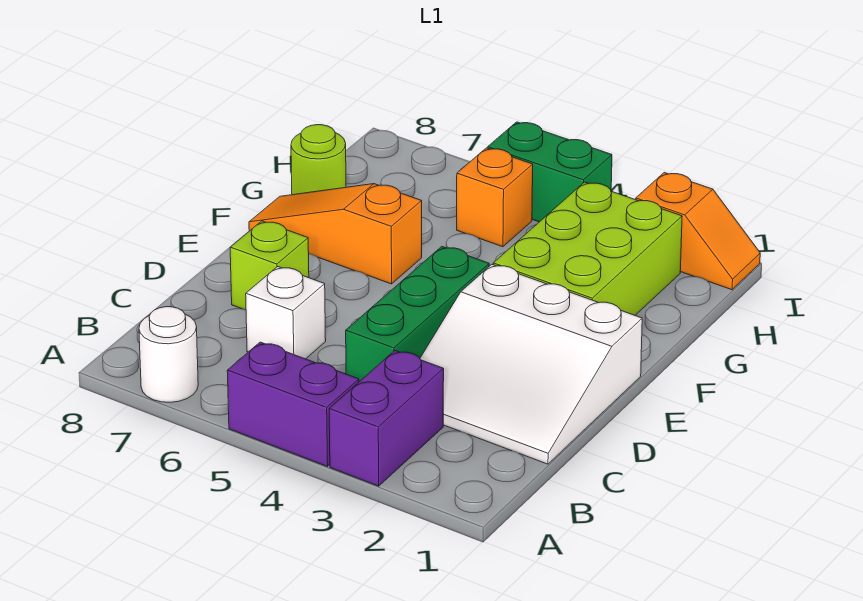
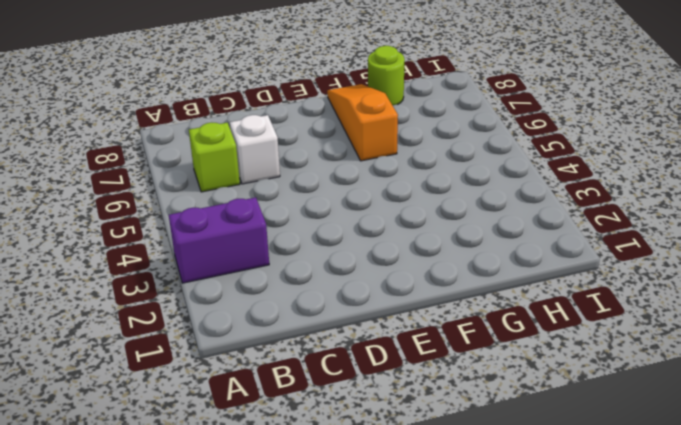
lime 1x1 brick [189,122,240,192] -> lime 1x1 brick moved to [230,221,309,310]
none -> purple 1x2 brick [227,342,359,466]
none -> white 1x1 round brick [139,307,198,402]
none -> white 3x3 slope [420,265,642,464]

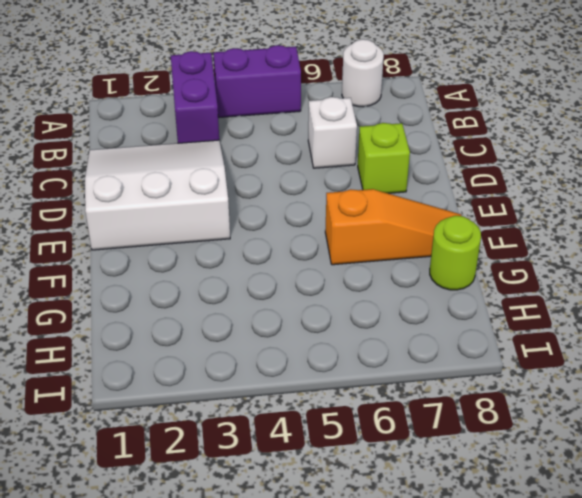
none -> green 1x3 brick [346,247,489,382]
none -> lime 2x3 brick [493,182,682,315]
none -> orange 1x1 brick [457,148,533,247]

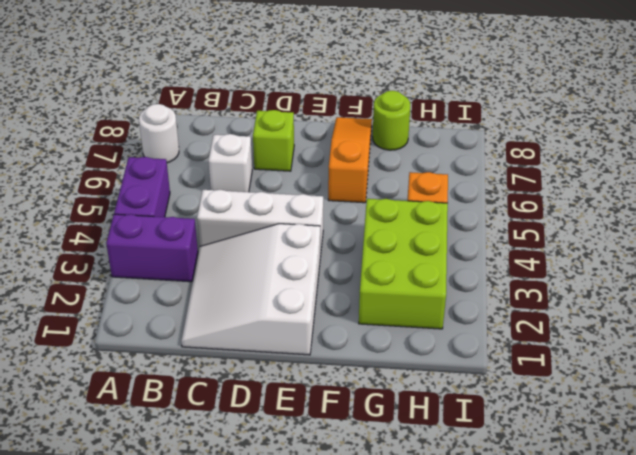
white 1x3 brick [197,190,323,257] -> green 1x3 brick [346,247,489,382]
lime 2x3 brick [359,199,448,329] -> lime 2x3 brick turned to [493,182,682,315]
none -> orange 1x2 slope [636,173,760,290]
none -> green 1x2 brick [488,122,612,222]

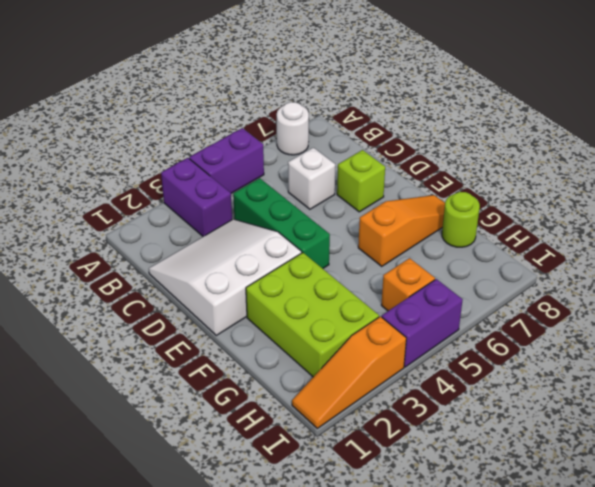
orange 1x3 slope [292,316,406,428] -> orange 1x2 slope [636,173,760,290]
purple 1x2 brick [382,279,463,367] -> green 1x2 brick [488,122,612,222]

